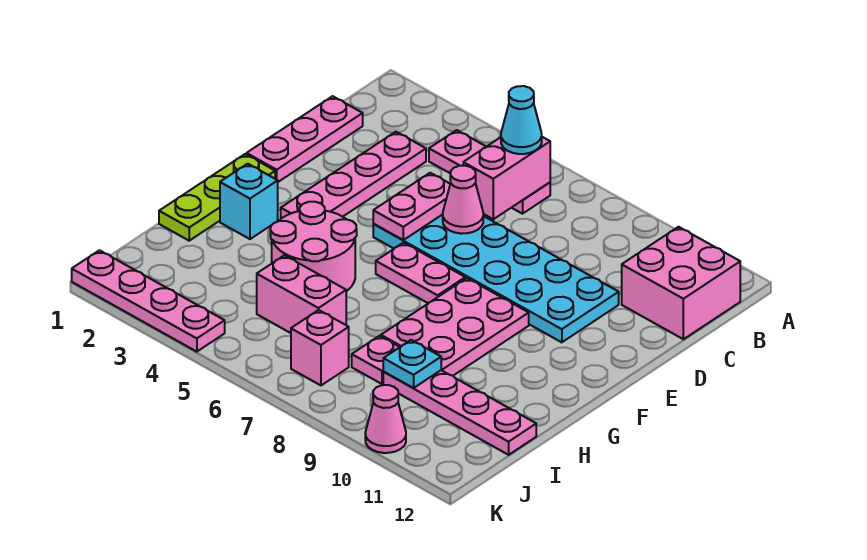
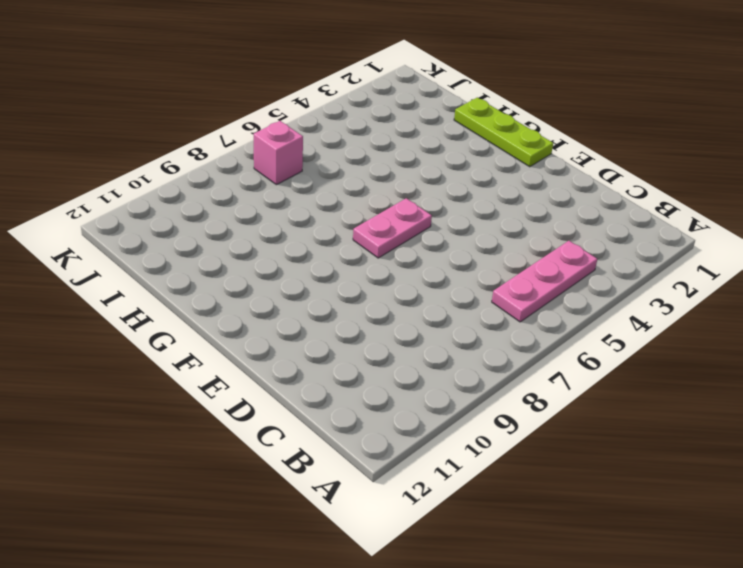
none -> pink 2x2 brick [622,227,740,339]
none -> pink 1x3 plate [247,96,363,182]
none -> pink 1x4 plate [281,132,426,219]

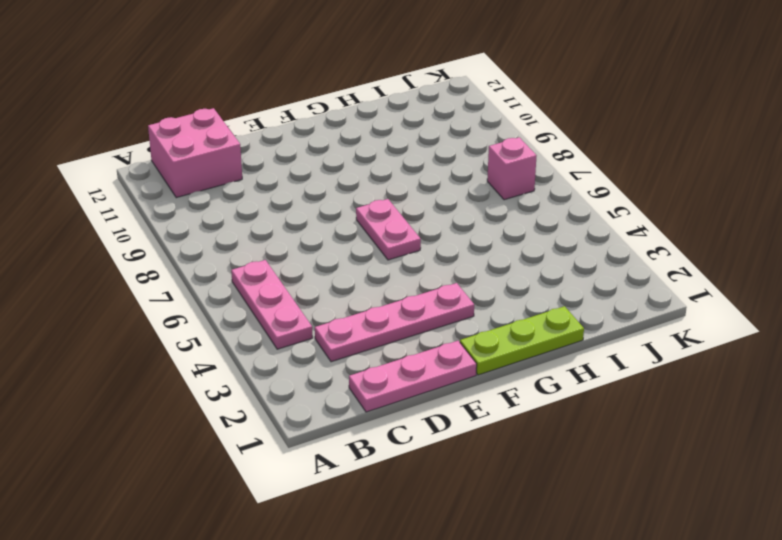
none -> cyan 2x6 plate [373,214,619,342]
none -> pink 2x3 plate [381,278,529,376]
none -> cyan 1x1 brick [220,164,278,239]

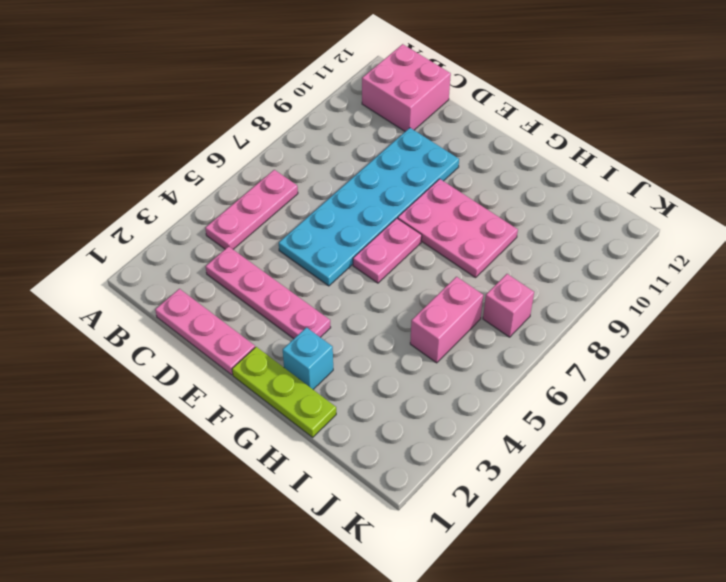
none -> pink 2x2 round brick [270,202,357,291]
none -> pink 1x1 plate [352,336,399,384]
none -> pink 1x4 plate [383,370,536,455]

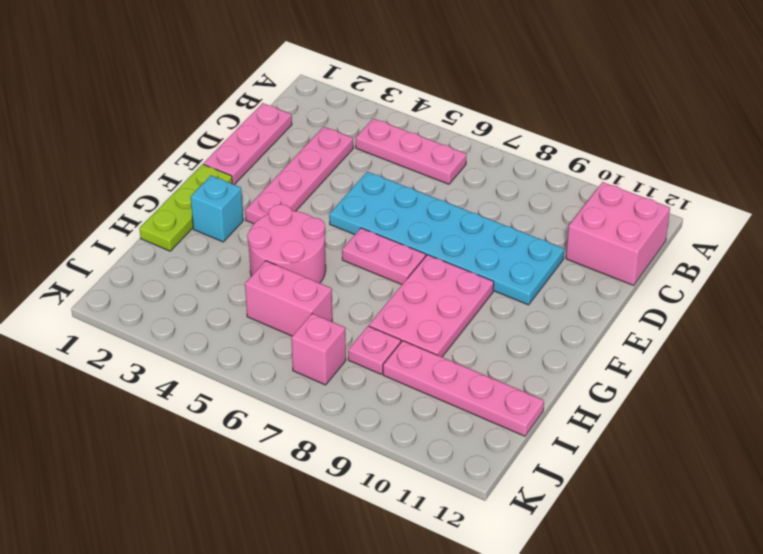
none -> pink 1x4 plate [72,250,225,352]
none -> pink 1x1 cone [365,385,406,453]
none -> pink 1x2 brick [463,137,550,219]

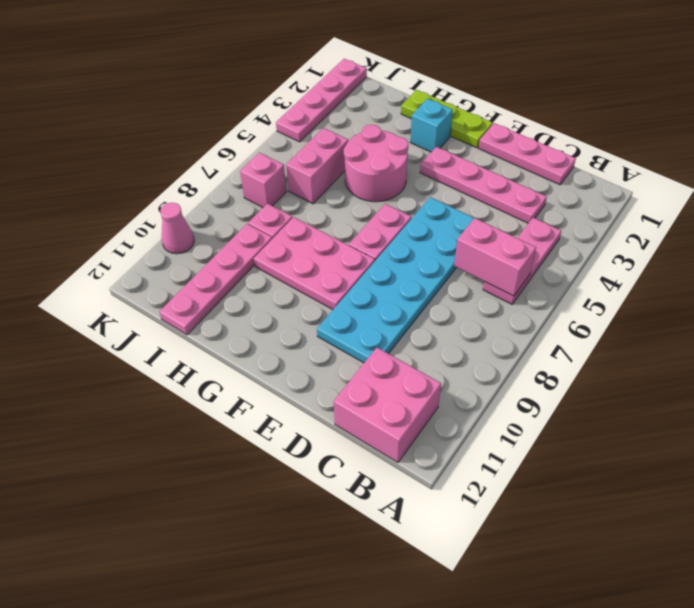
none -> pink 1x2 plate [373,173,450,240]
none -> pink 1x1 cone [443,166,483,234]
none -> cyan 1x1 plate [383,340,441,388]

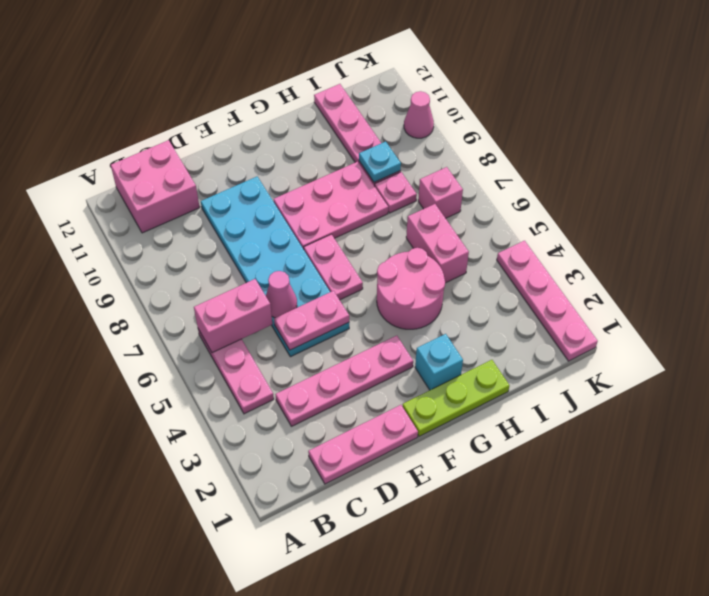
none -> cyan 1x1 cone [501,86,542,154]

